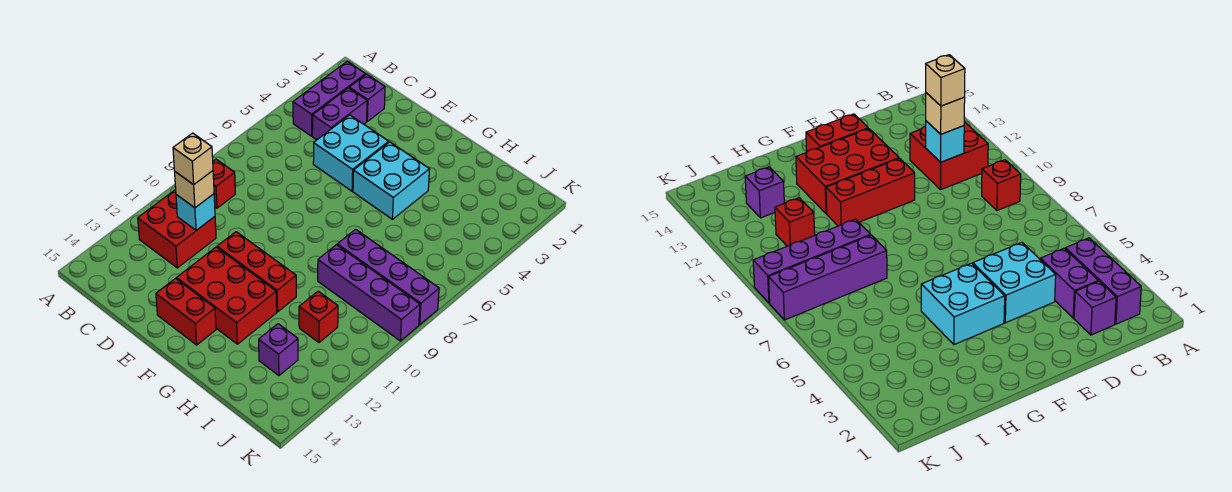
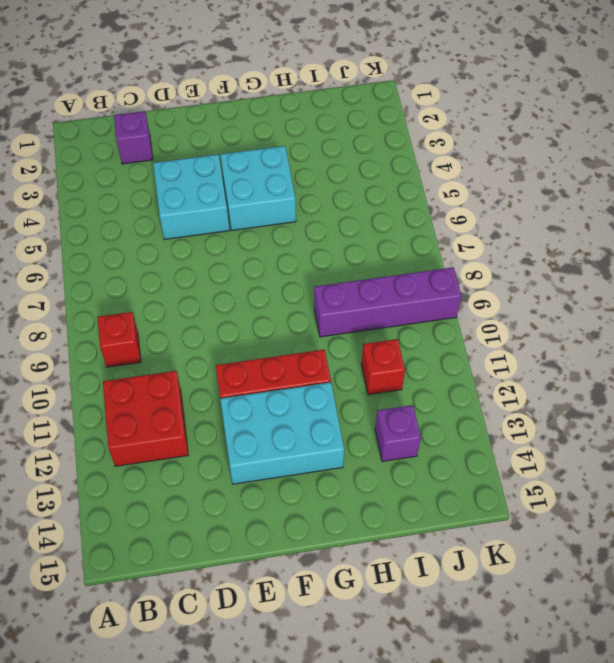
cyan 2x3 brick [220,382,344,484] -> red 2x3 brick [177,247,277,344]
none -> purple 1x3 brick [293,62,366,136]
none -> purple 1x2 brick [312,88,367,140]
none -> red 1x2 brick [156,279,216,345]

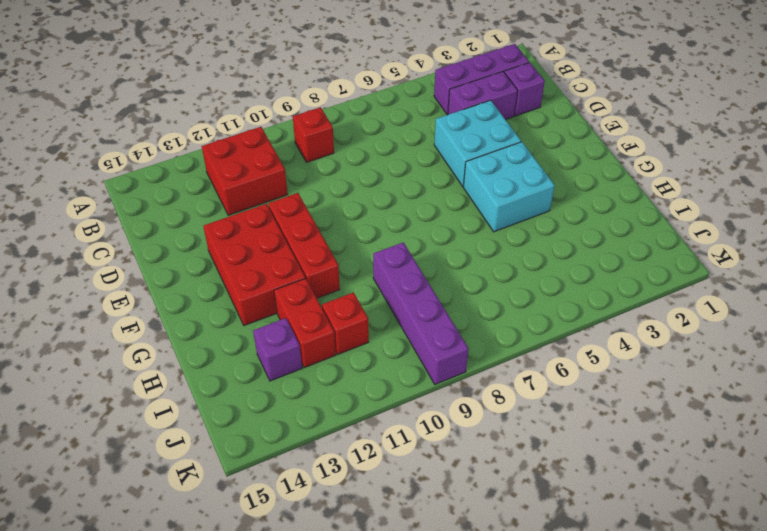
red 1x2 brick [274,278,336,368] -> red 1x2 brick moved to [156,279,216,345]
none -> purple 1x4 brick [337,229,439,325]
none -> cyan 1x1 brick [176,194,215,230]
none -> tan 1x1 brick [175,171,214,208]

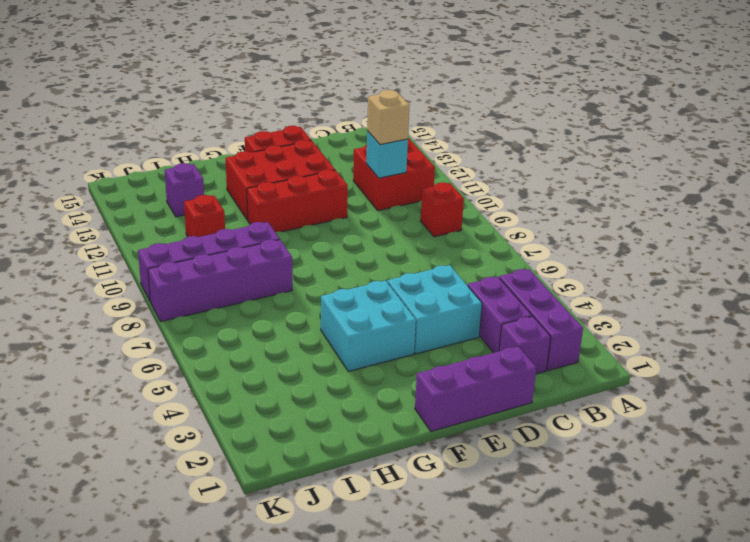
purple 1x3 brick [415,346,536,431] -> none
none -> tan 1x1 brick [173,133,213,185]

